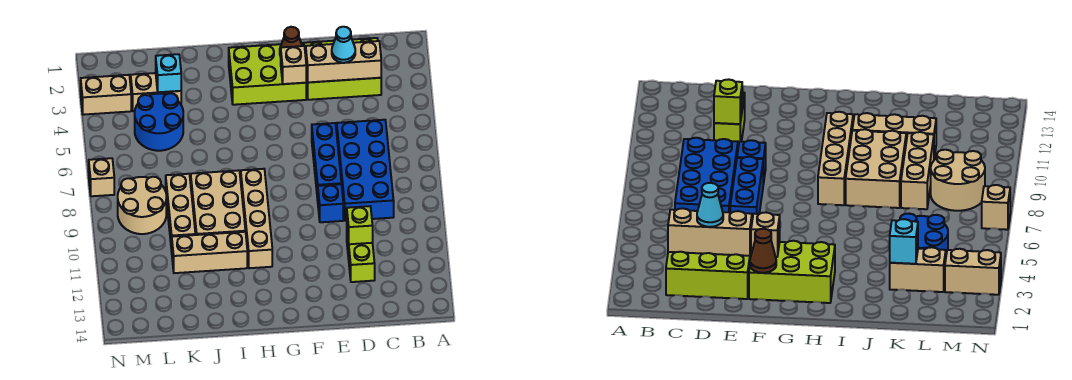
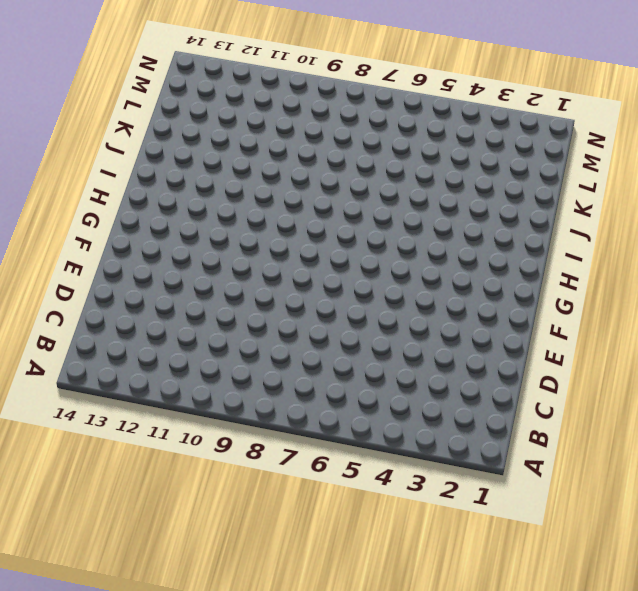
none -> lime 2x3 brick [304,38,381,100]
none -> blue 2x4 brick [337,120,394,221]
none -> lime 1x2 brick [347,232,375,282]

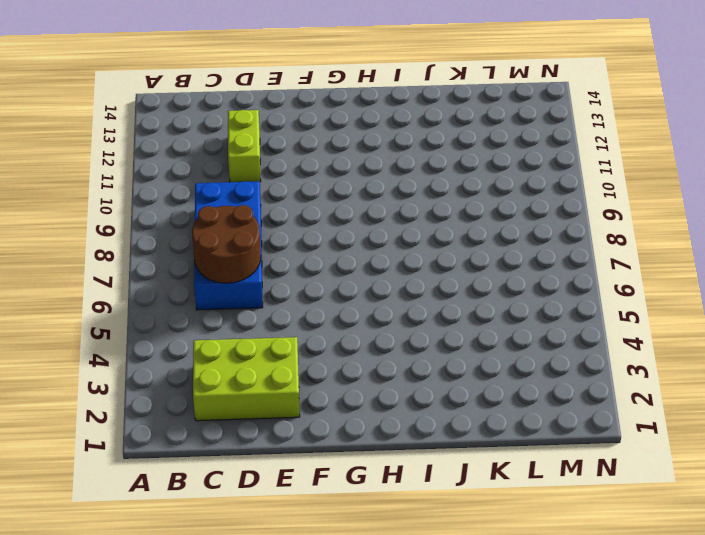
brown 2x2 round brick [192,205,261,283] -> none
none -> blue 1x3 brick [312,123,341,200]
none -> blue 1x1 brick [318,184,343,222]
none -> lime 2x3 brick [229,43,306,105]

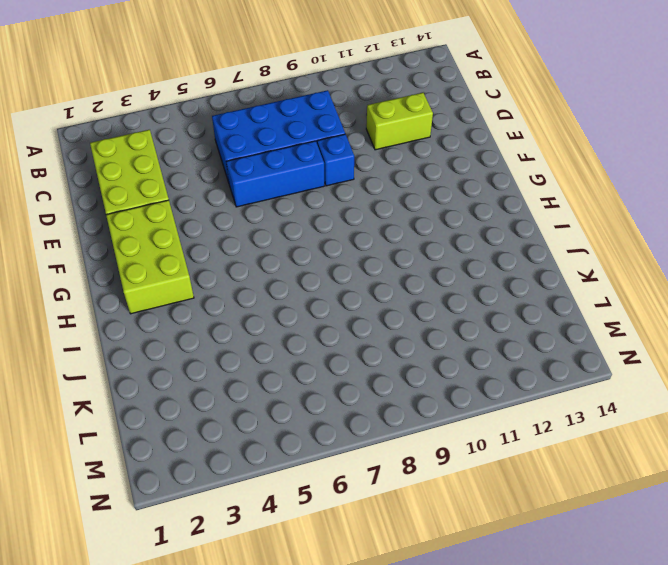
none -> tan 1x4 brick [241,169,272,268]
none -> tan 2x3 brick [191,170,245,235]
none -> tan 1x3 brick [172,232,247,273]

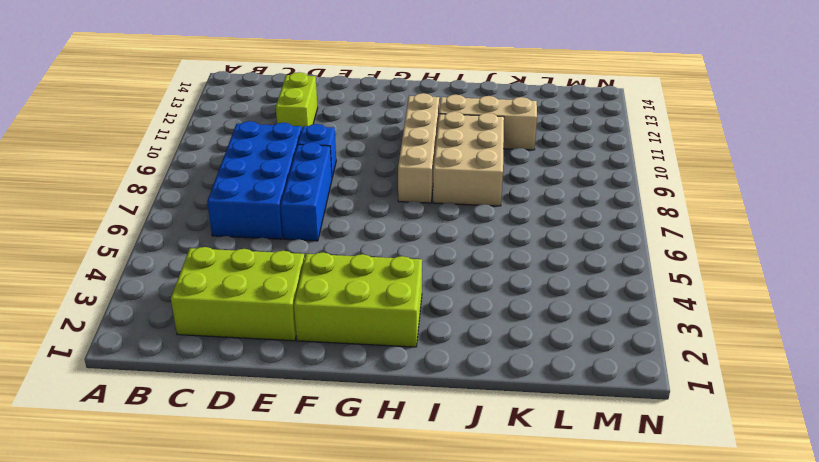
none -> tan 1x2 brick [131,73,181,111]
none -> blue 2x2 round brick [135,93,183,151]
none -> tan 1x3 brick [166,174,195,251]

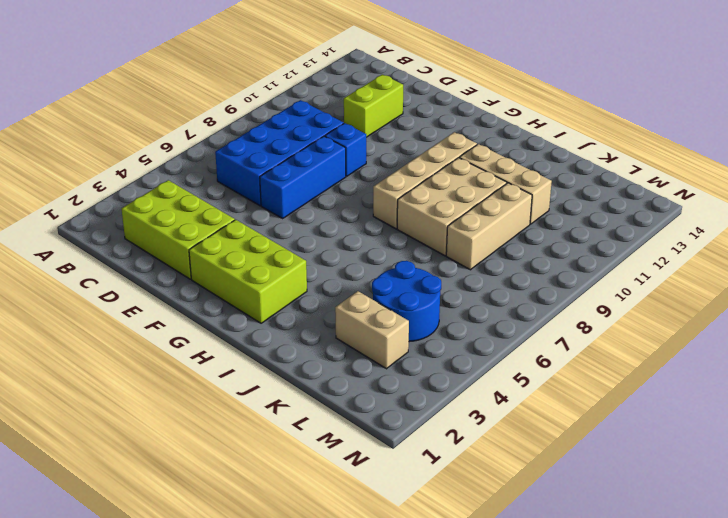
none -> tan 2x2 round brick [118,177,166,234]
none -> tan 1x2 brick [81,75,131,115]
none -> tan 1x1 brick [89,158,114,196]

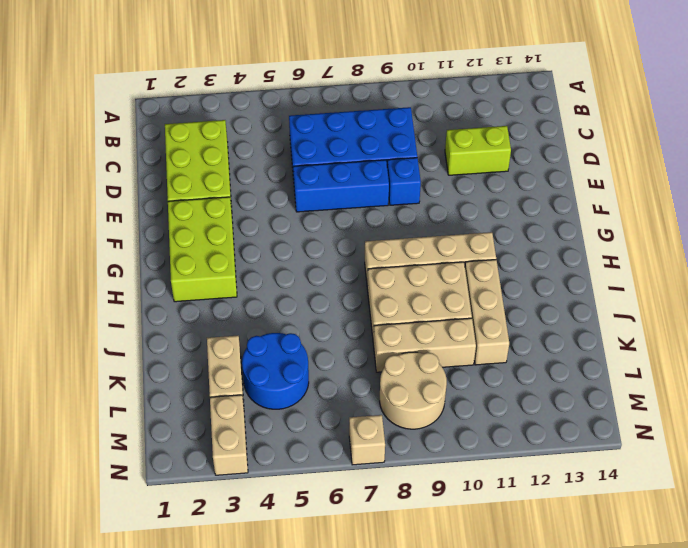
none -> tan 1x3 brick [306,41,381,82]
none -> lime 1x1 brick [347,206,373,244]
none -> brown 1x1 cone [280,27,302,57]

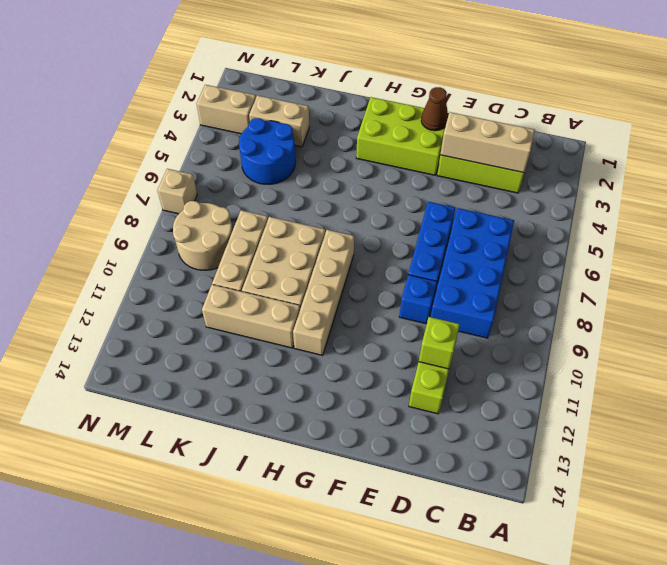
none -> tan 1x1 brick [281,46,306,84]
none -> cyan 1x1 brick [156,54,181,92]
none -> cyan 1x1 cone [332,27,355,63]

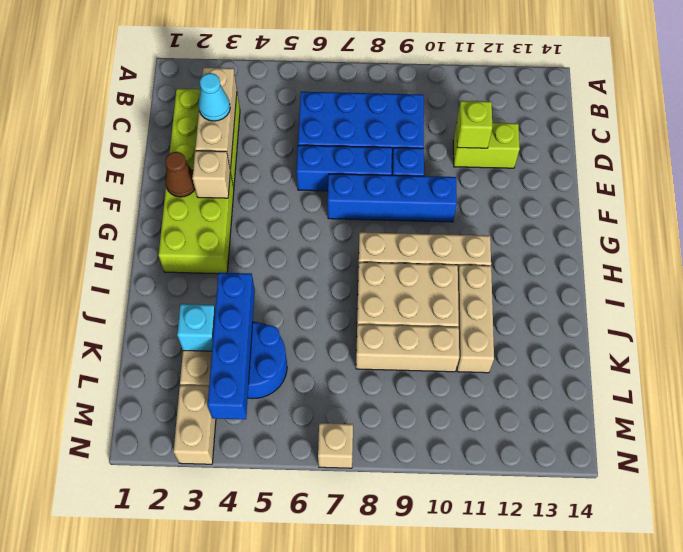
blue 1x4 brick [328,174,457,222] -> none
blue 1x4 brick [208,273,255,419] -> none
none -> tan 2x2 round brick [118,177,166,234]

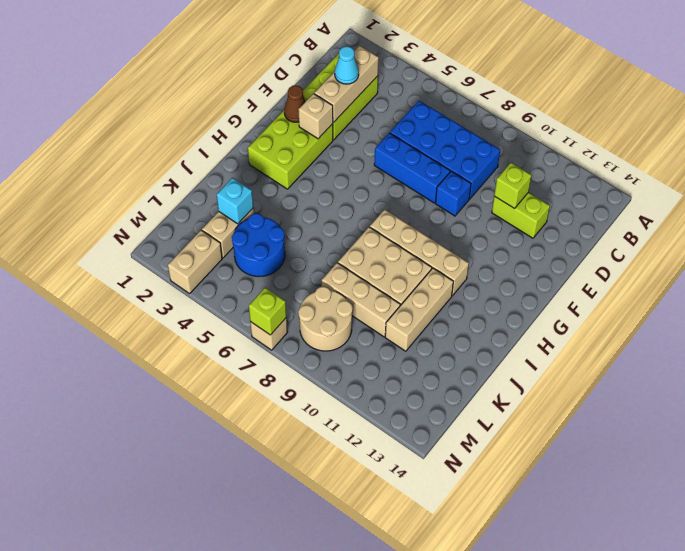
lime 1x1 brick [249,288,287,335] -> none

